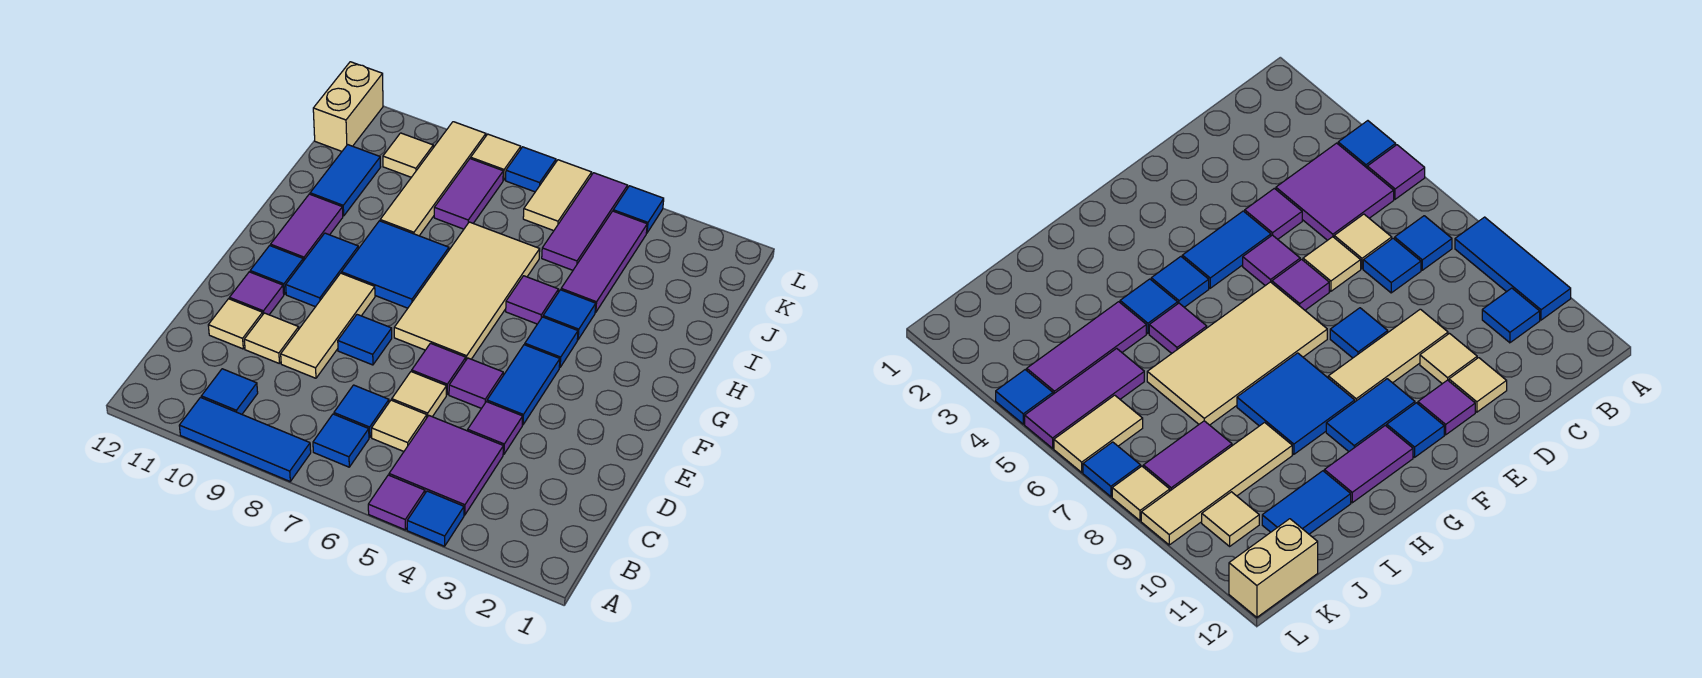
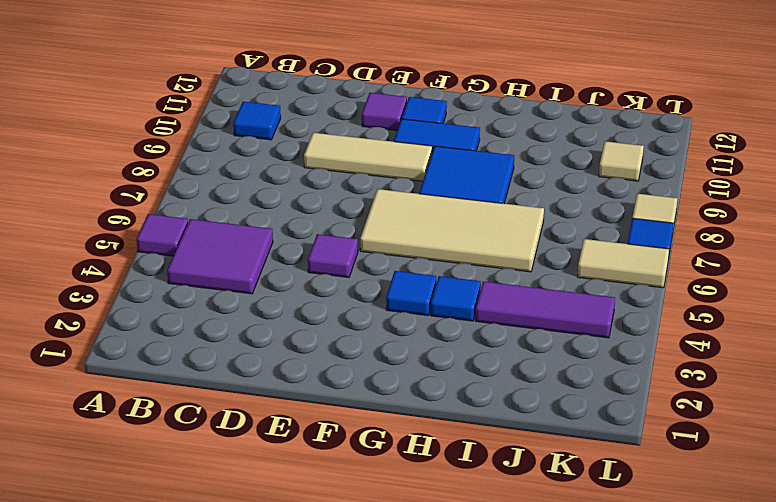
none -> blue 1x1 tile [407,491,464,546]
none -> blue 1x3 tile [179,397,311,481]
none -> blue 1x1 tile [313,414,369,467]
none -> tan 1x1 tile [372,400,427,451]

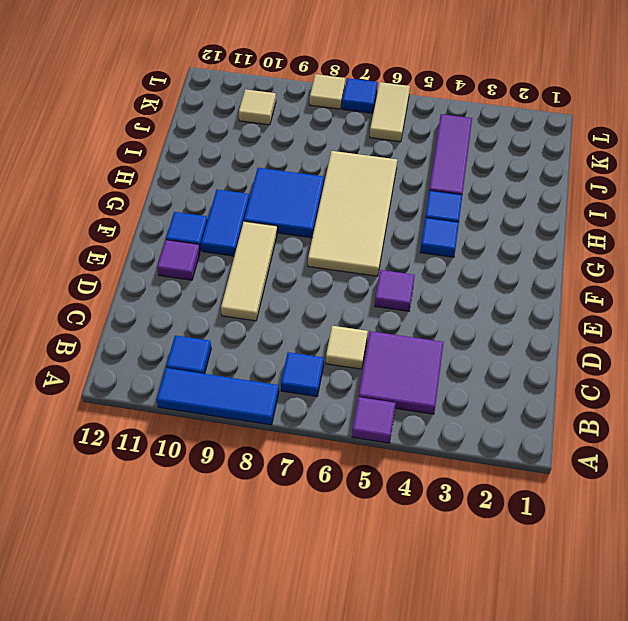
none -> blue 1x1 tile [407,491,464,546]
none -> blue 1x1 tile [334,385,389,438]
none -> purple 1x1 tile [468,402,523,454]
none -> tan 1x1 tile [392,372,446,417]

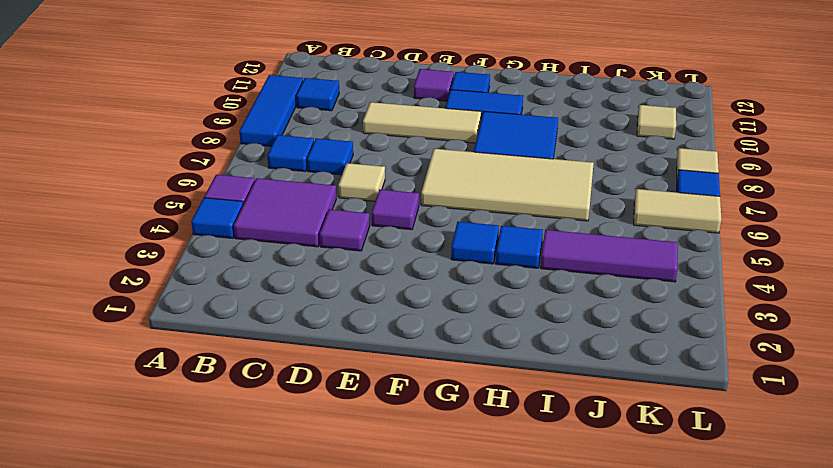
none -> tan 1x1 tile [372,400,427,451]
none -> tan 1x1 tile [244,313,299,364]
none -> tan 1x1 tile [208,299,263,349]
none -> blue 1x2 tile [487,345,560,425]

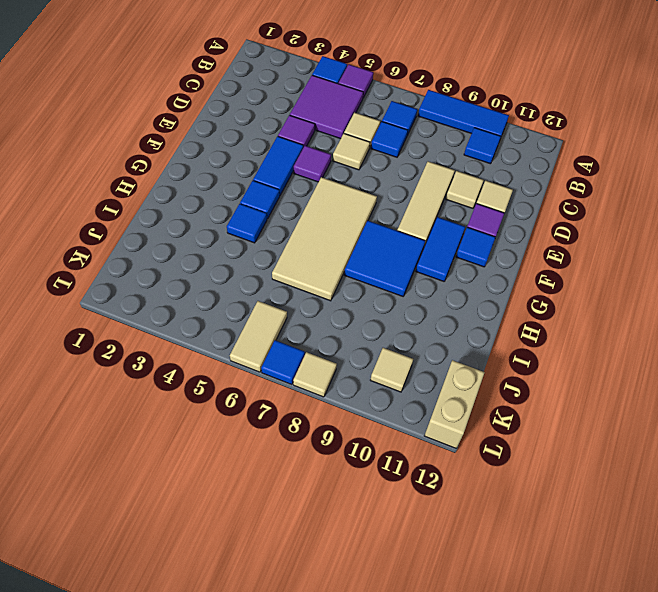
none -> purple 1x1 tile [412,343,466,395]
none -> blue 1x1 tile [338,315,392,365]
none -> purple 1x2 tile [271,194,343,261]
none -> purple 1x1 tile [506,276,559,324]

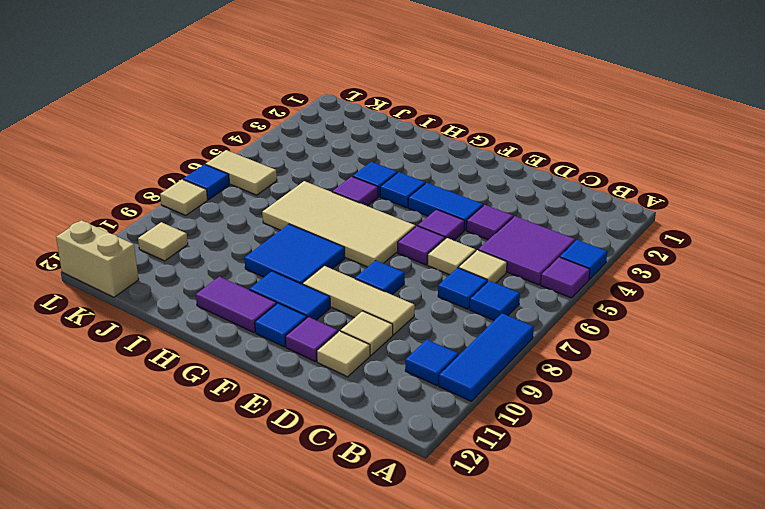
none -> purple 1x3 tile [561,211,647,312]
none -> tan 1x4 tile [380,122,486,236]
none -> blue 1x2 tile [310,145,380,216]
none -> purple 1x3 tile [542,173,628,270]

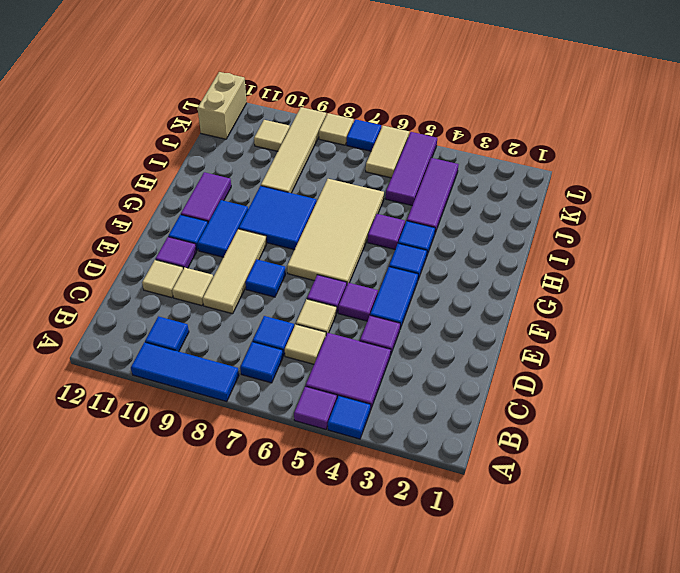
none -> blue 1x2 tile [310,145,380,216]
none -> purple 1x2 tile [434,159,503,229]
none -> blue 1x1 tile [613,186,664,233]

